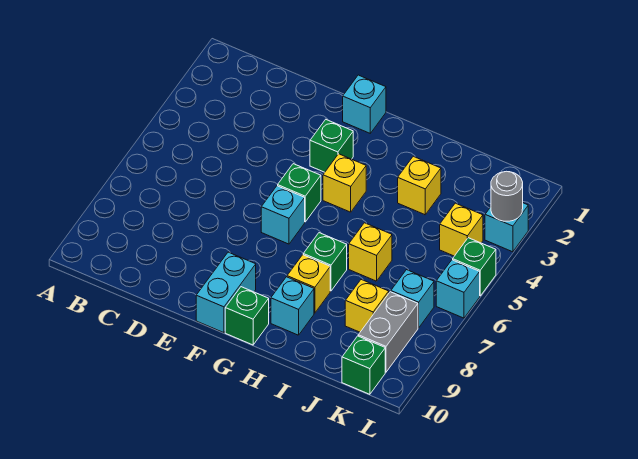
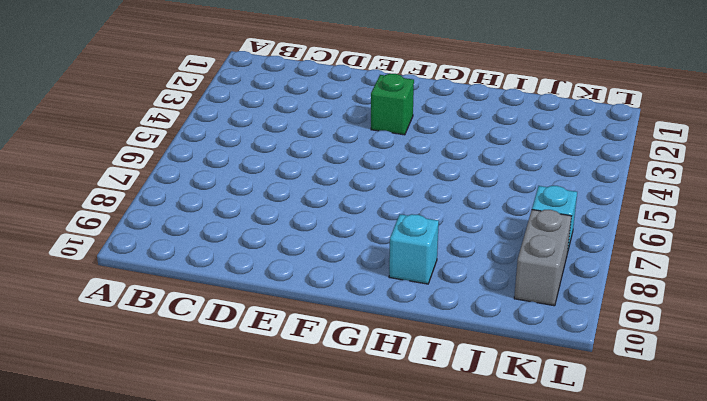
none -> cyan 1x1 brick [343,75,386,133]
none -> green 1x1 brick [278,164,321,222]
none -> cyan 1x1 brick [261,186,305,244]

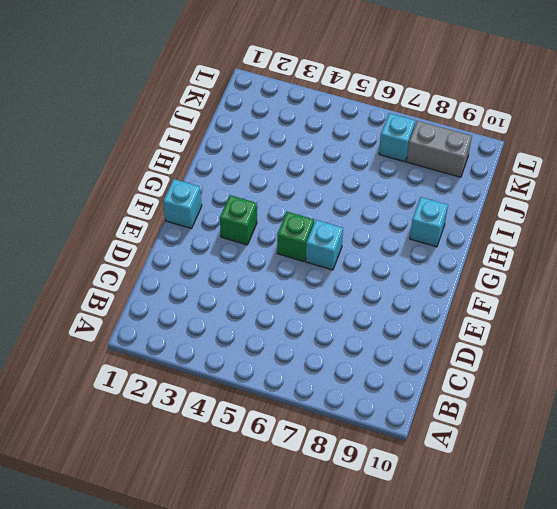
none -> cyan 1x2 brick [196,252,256,333]
none -> yellow 1x1 brick [323,154,366,212]
none -> green 1x1 brick [225,287,269,345]

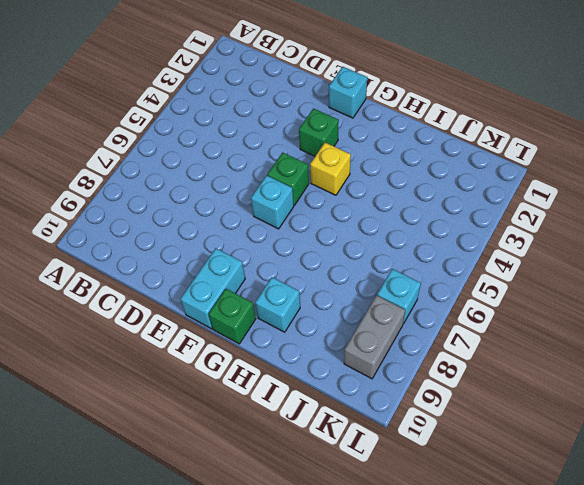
none -> green 1x1 brick [303,233,347,291]
none -> yellow 1x1 brick [287,255,330,313]
none -> yellow 1x1 brick [398,156,441,215]

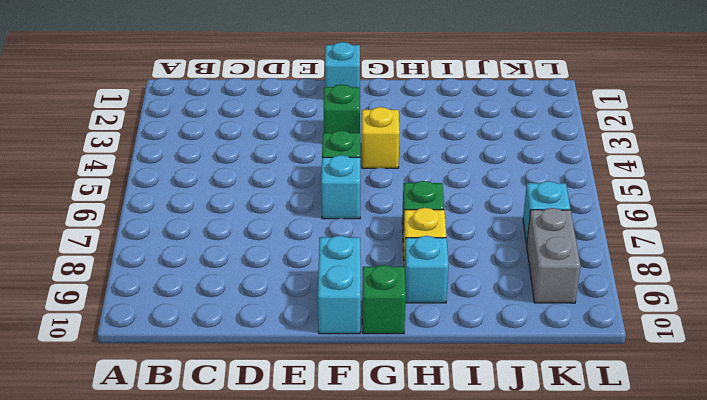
none -> yellow 1x1 brick [398,156,441,215]
none -> yellow 1x1 brick [349,223,392,281]
none -> yellow 1x1 brick [345,280,389,332]

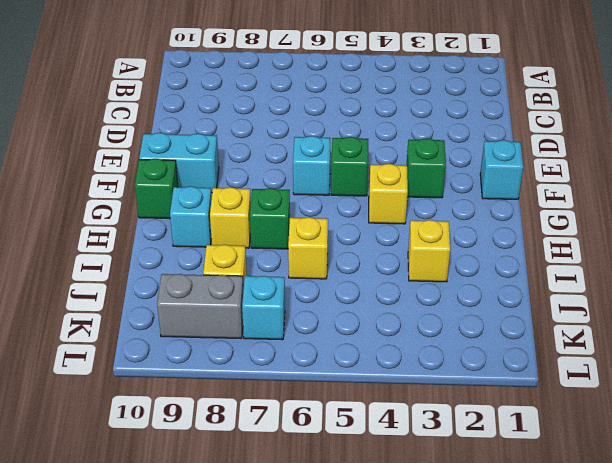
none -> yellow 1x1 brick [440,203,483,256]
none -> green 1x1 brick [342,336,385,394]
none -> cyan 1x1 brick [485,203,528,252]

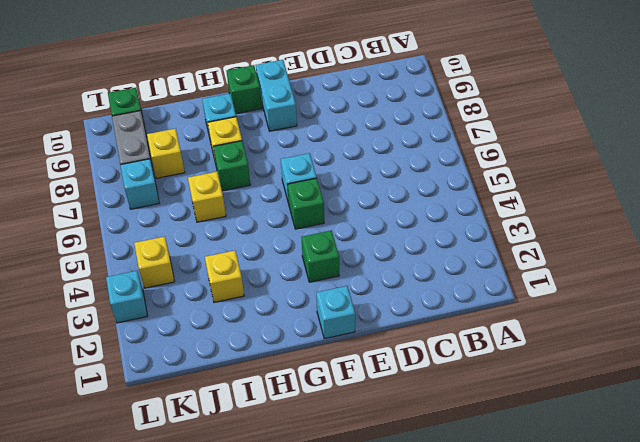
none -> yellow 1x1 brick [323,154,366,212]
none -> green 1x1 brick [453,238,496,296]
none -> cyan 1x1 brick [436,260,480,318]

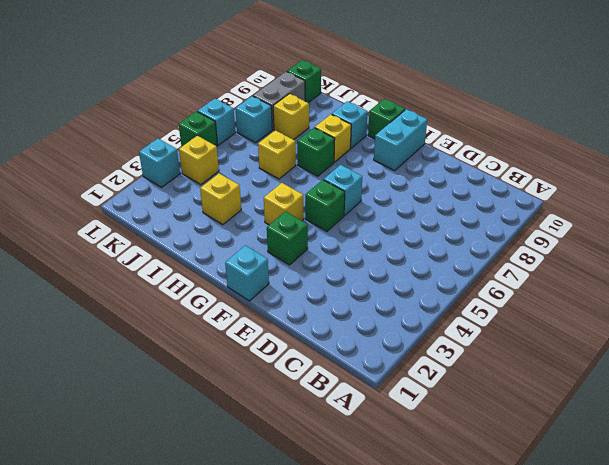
none -> grey 1x1 round brick [491,171,523,221]

